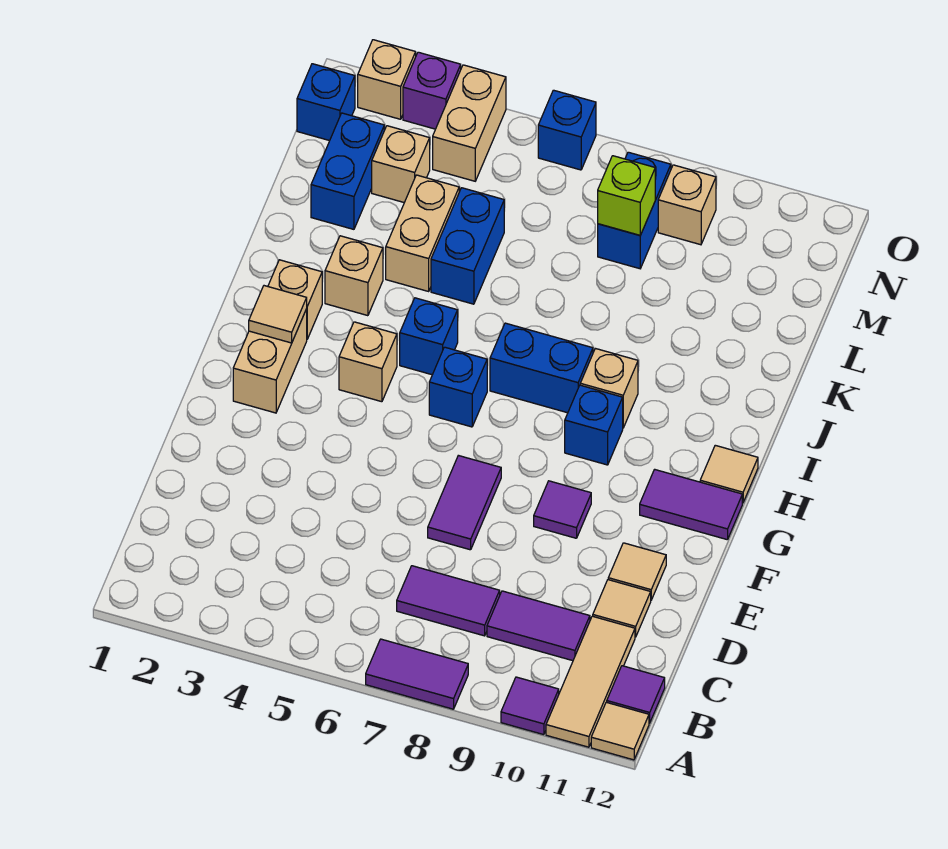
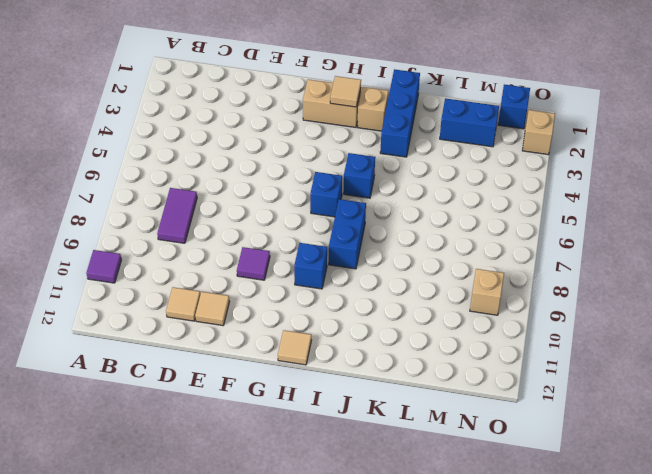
blue 1x3 brick [380,69,420,157] -> tan 1x1 brick [325,236,383,316]
none -> purple 1x2 tile [366,639,468,709]
none -> tan 1x3 tile [546,616,635,747]
none -> tan 1x1 tile [591,702,649,760]
none -> purple 1x1 tile [607,666,665,723]

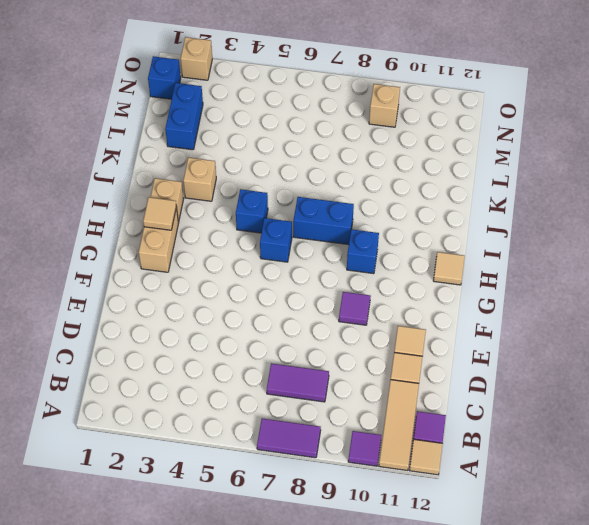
none -> purple 1x2 tile [487,591,590,661]
none -> purple 1x2 tile [428,455,501,550]
none -> purple 1x2 tile [640,469,742,540]
none -> tan 1x1 brick [339,322,397,402]

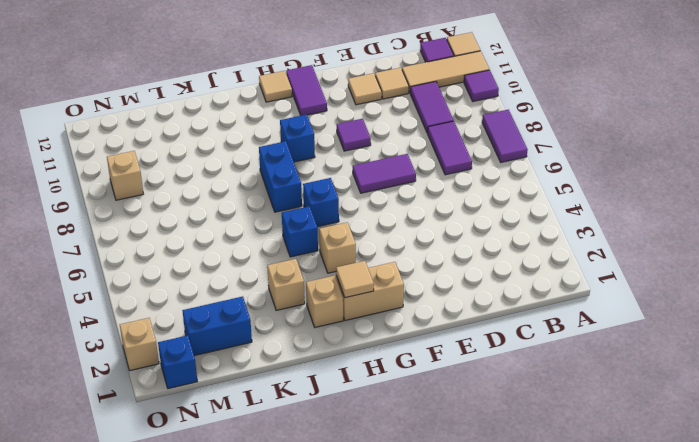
none -> tan 1x1 brick [580,348,638,428]
none -> tan 1x2 brick [386,175,459,291]
none -> blue 1x2 brick [431,188,504,304]
none -> tan 1x1 brick [372,126,430,203]

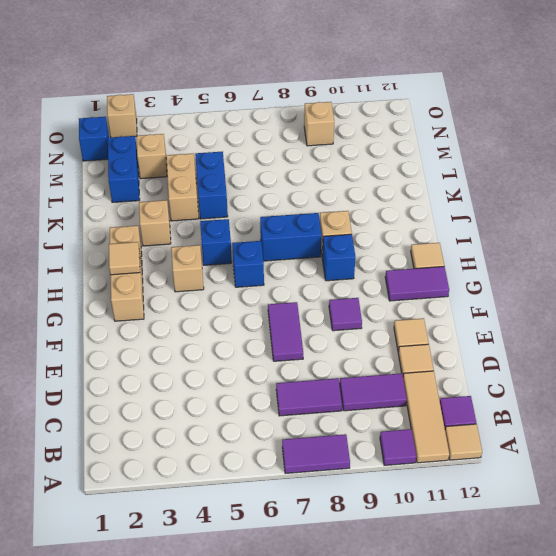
none -> blue 1x2 brick [598,152,671,269]
none -> tan 1x2 brick [433,65,506,181]
none -> purple 1x1 brick [403,52,461,129]
none -> blue 1x1 brick [538,90,596,170]

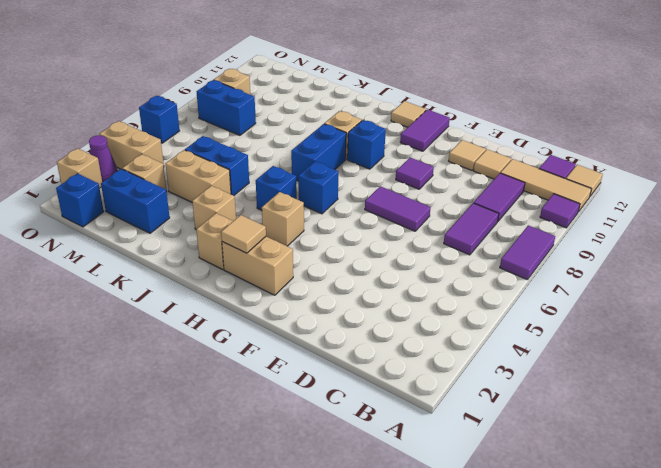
purple 1x1 cone [89,135,117,182] -> purple 1x1 brick [403,52,461,129]
none -> lime 1x1 brick [598,156,655,235]

